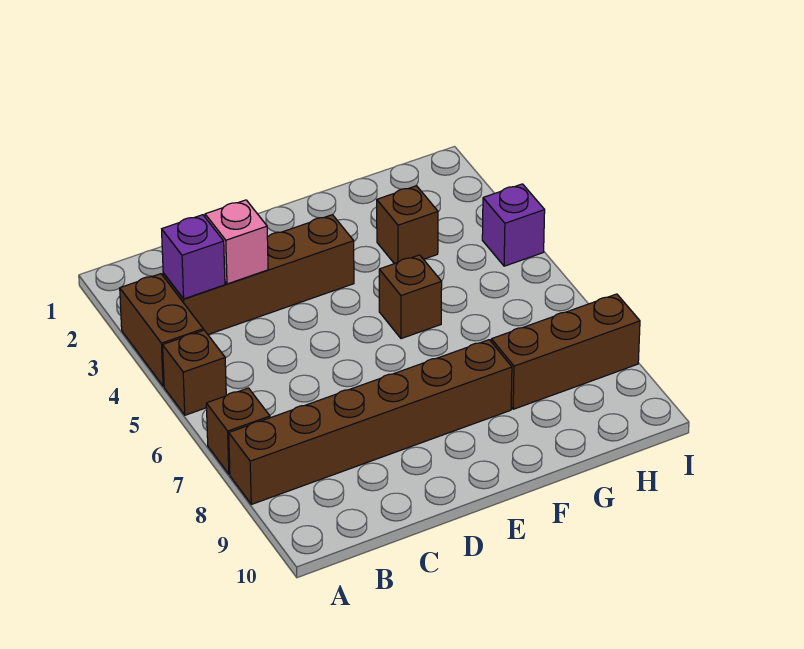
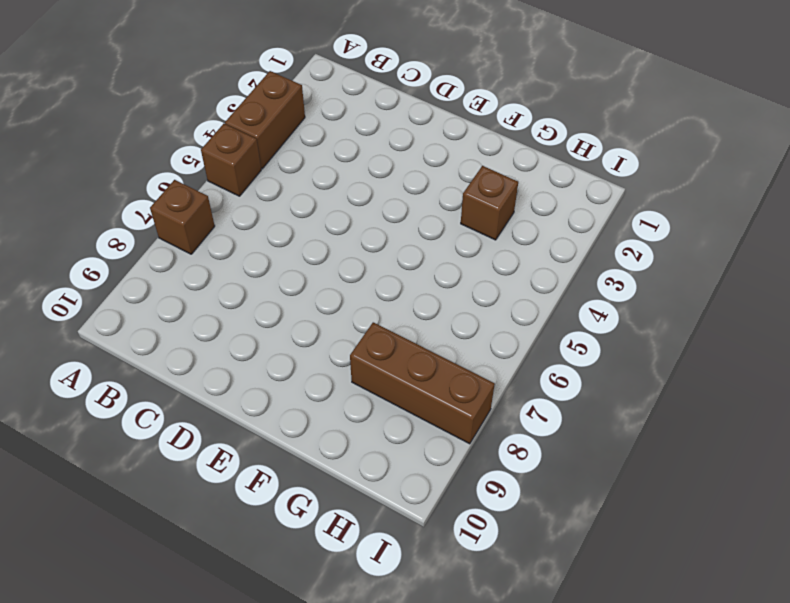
none -> brown 1x6 brick [229,340,512,504]
none -> brown 1x4 brick [163,215,354,335]

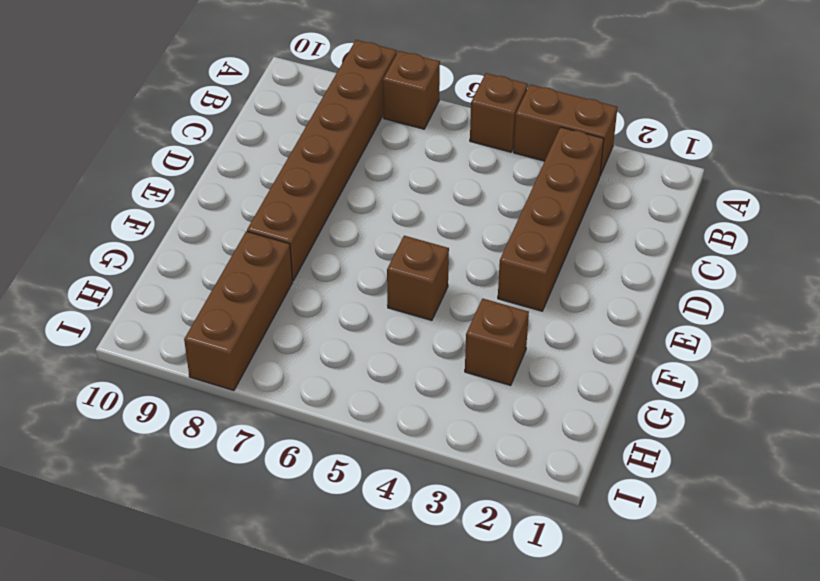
none -> purple 1x1 brick [482,184,545,266]
none -> purple 1x1 brick [162,215,225,299]

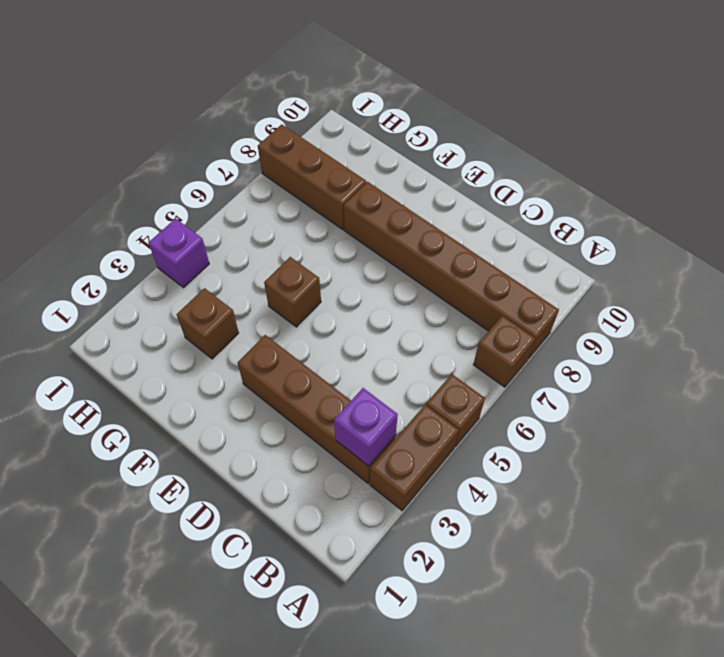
none -> pink 1x1 brick [205,200,268,284]

